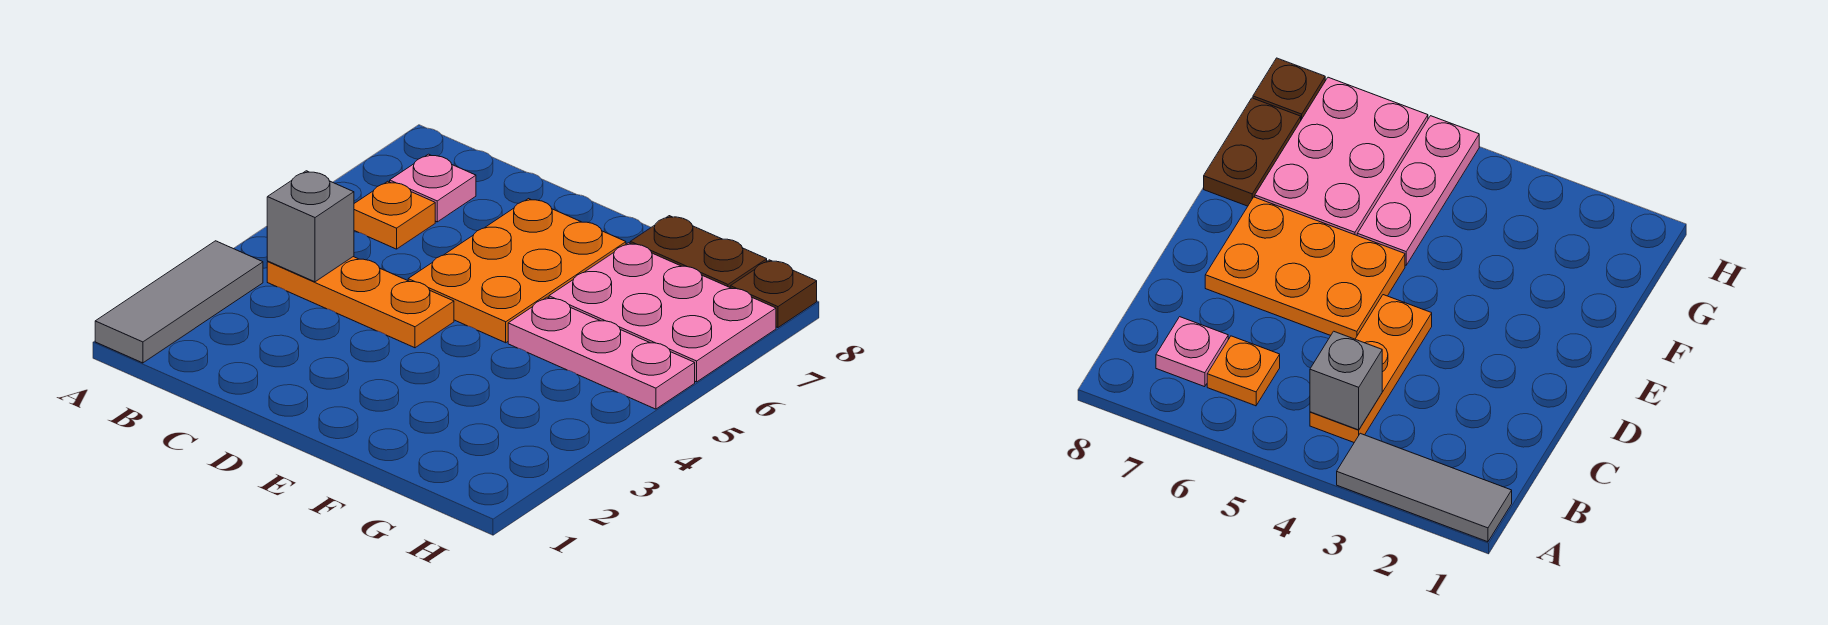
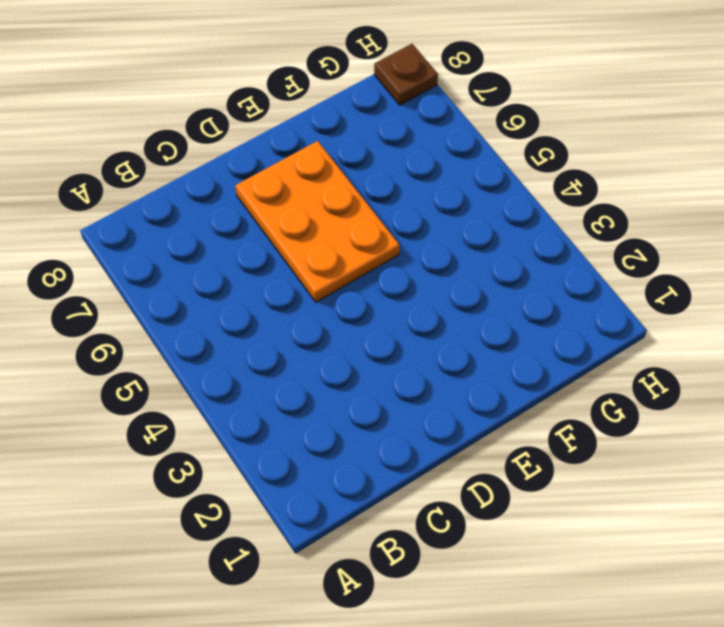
none -> grey 1x3 tile [95,241,263,363]
none -> orange 1x3 plate [267,257,454,348]

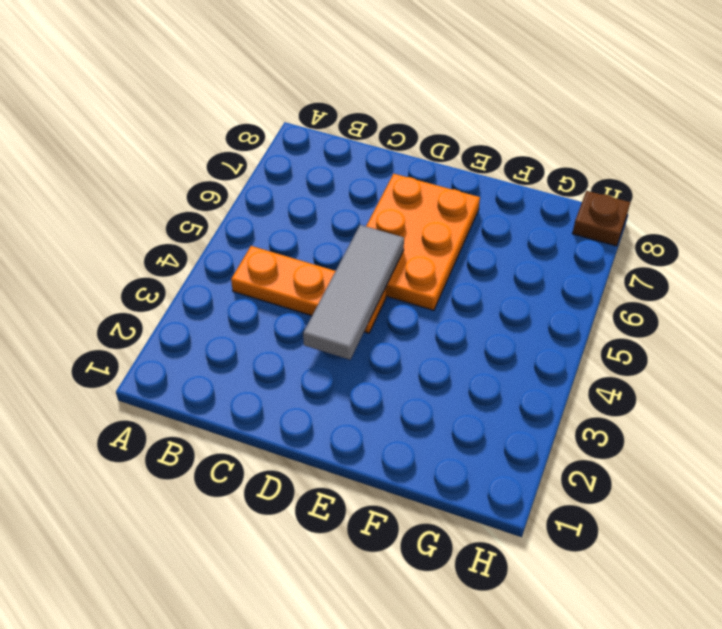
grey 1x3 tile [303,225,404,360] -> grey 1x3 tile moved to [95,241,263,363]
none -> orange 1x1 plate [354,181,435,249]
none -> pink 1x1 plate [390,154,476,222]

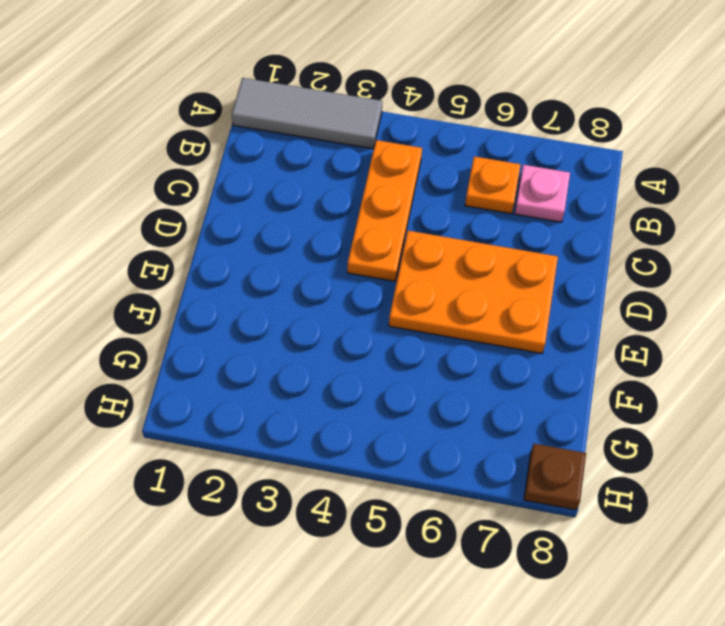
none -> pink 1x3 plate [508,297,695,409]
none -> pink 2x3 plate [549,243,776,382]

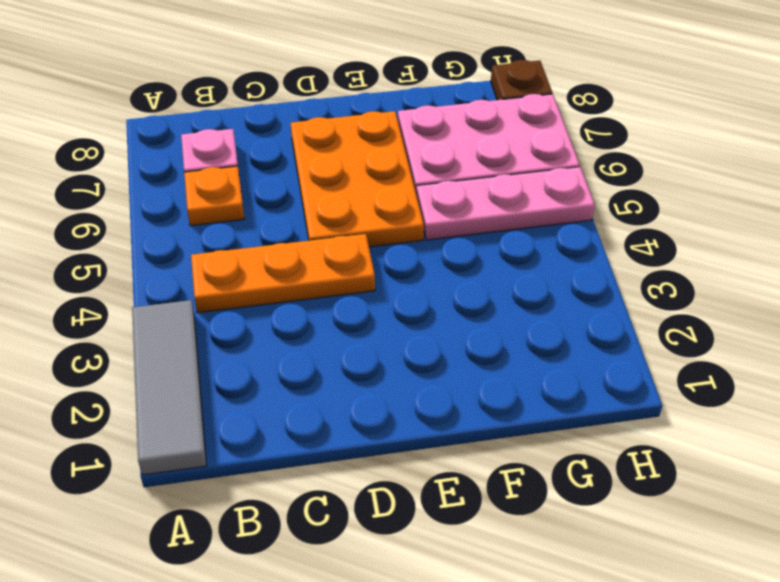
none -> brown 1x2 plate [630,216,767,287]
none -> grey 1x1 brick [267,171,354,282]

